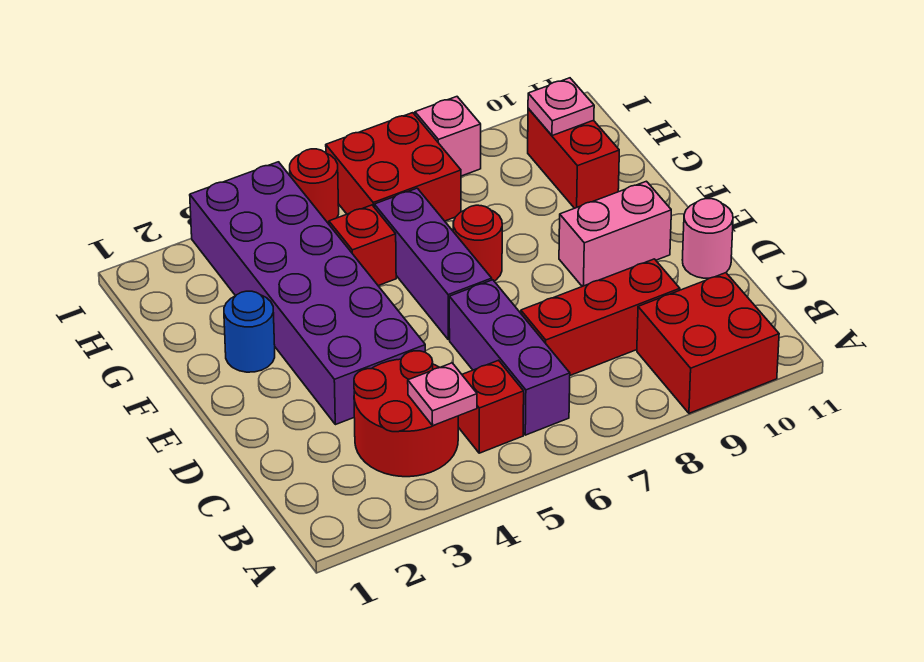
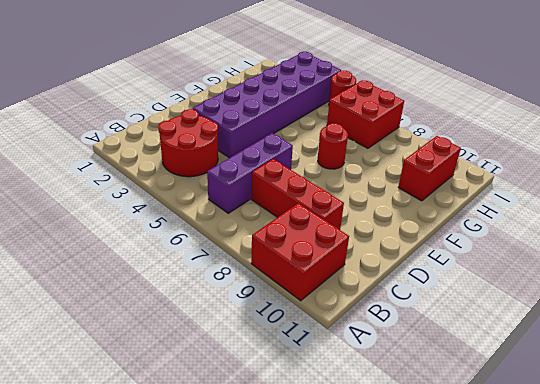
none -> red 1x1 brick [458,360,524,453]
none -> pink 1x1 round brick [682,199,733,278]
none -> purple 1x3 brick [374,188,492,340]

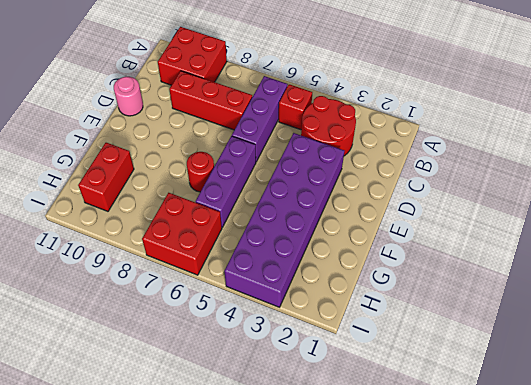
none -> pink 1x2 brick [559,181,671,286]
none -> blue 1x1 round brick [224,291,275,372]
none -> red 1x1 brick [329,205,396,286]

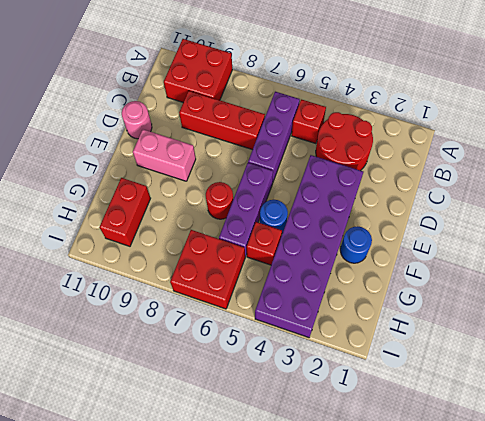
blue 1x1 round brick [260,200,288,233] -> none
none -> red 1x1 round brick [290,149,339,224]
none -> pink 1x1 brick [415,97,481,176]
none -> pink 1x1 plate [408,363,477,426]

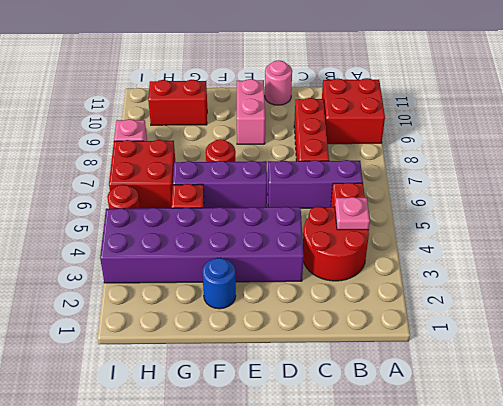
none -> pink 1x1 plate [528,78,594,136]

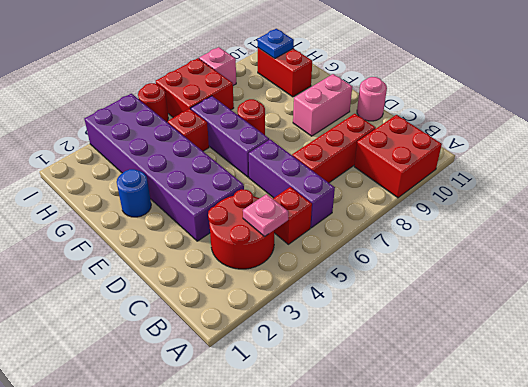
blue 1x1 plate [257,29,294,59] -> pink 1x1 plate [528,78,594,136]

